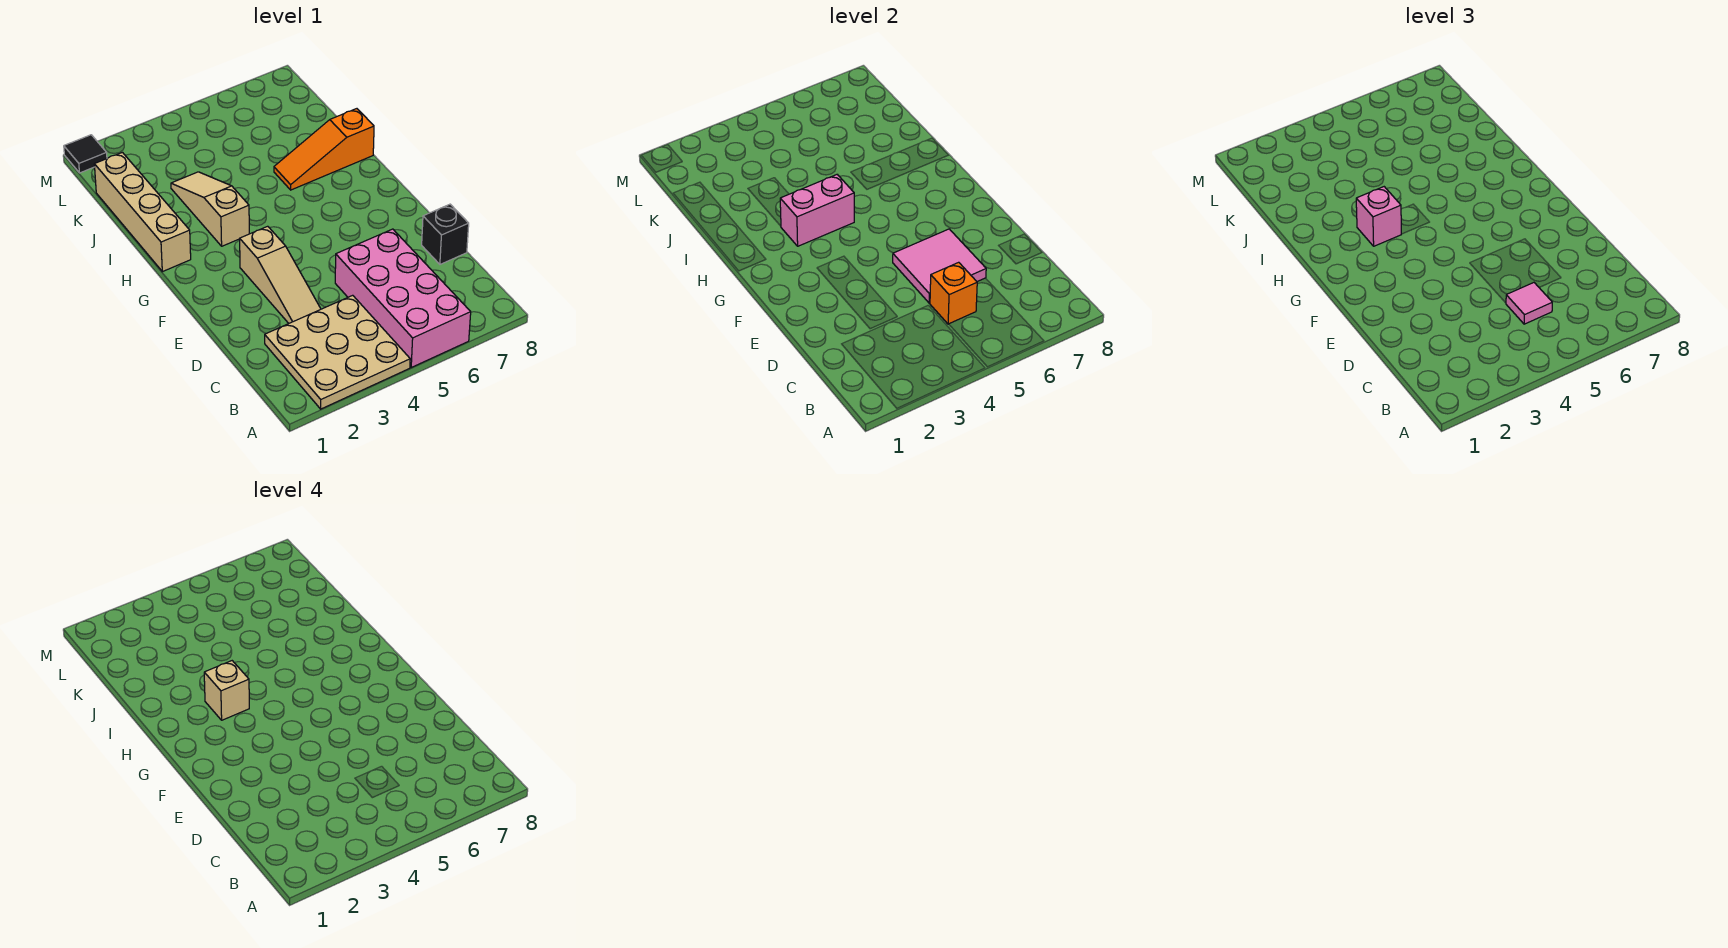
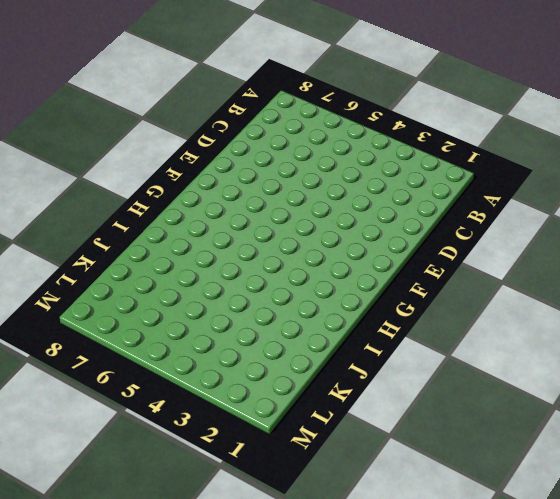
none -> tan 3x3 plate [265,295,410,409]
none -> pink 2x4 brick [335,229,471,367]
none -> tan 1x3 slope [240,226,321,323]

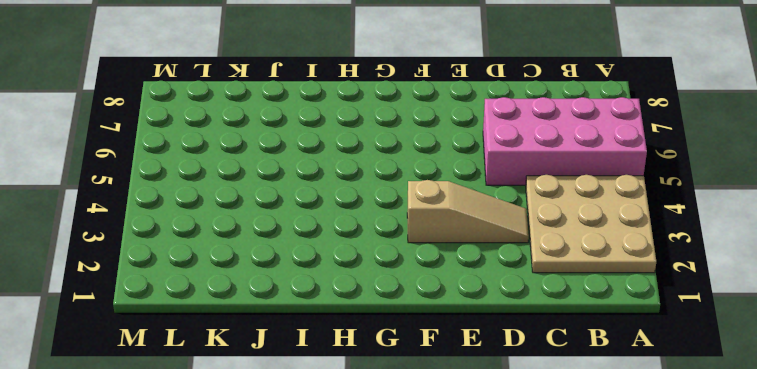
none -> black 1x1 brick [422,204,469,264]
none -> tan 1x4 brick [94,152,191,272]
none -> tan 1x3 slope [171,172,249,246]

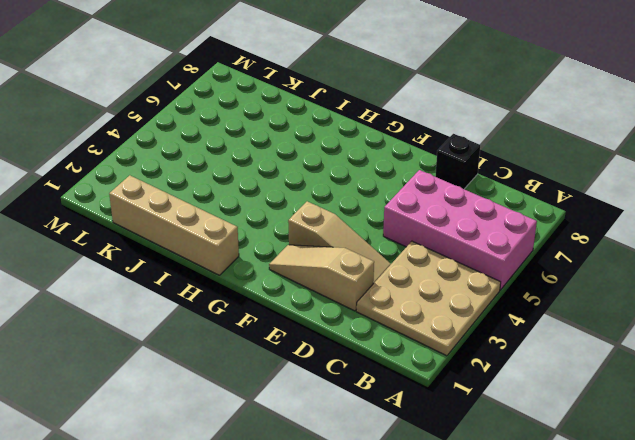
tan 1x3 slope [269,245,374,311] -> tan 1x3 slope moved to [171,172,249,246]
none -> orange 1x3 slope [274,109,374,190]
none -> black 1x1 tile [64,135,107,173]
none -> orange 1x1 brick [930,262,977,324]

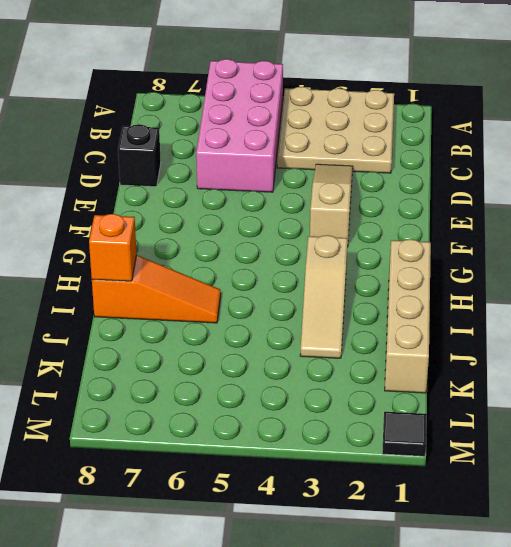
orange 1x1 brick [89,214,137,281] -> orange 1x1 brick moved to [930,262,977,324]
none -> pink 2x2 tile [893,229,986,303]
none -> pink 1x2 brick [780,175,854,246]
none -> pink 1x1 tile [1506,283,1552,324]

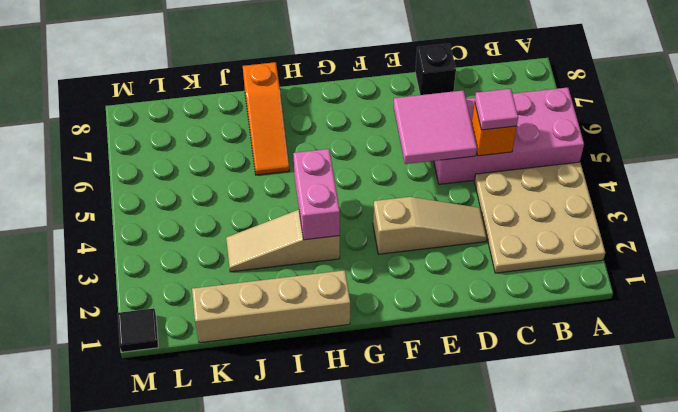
none -> pink 1x1 brick [1356,187,1401,246]
none -> tan 1x1 brick [204,661,249,720]

